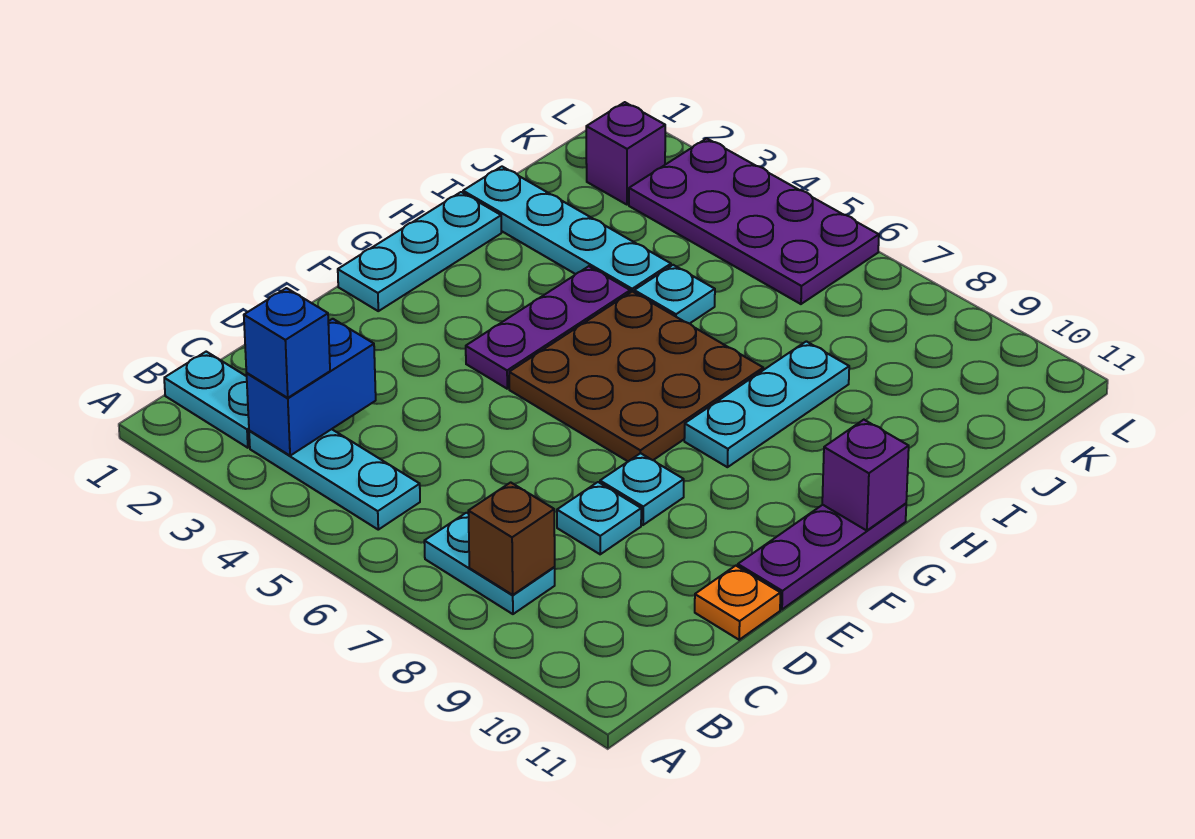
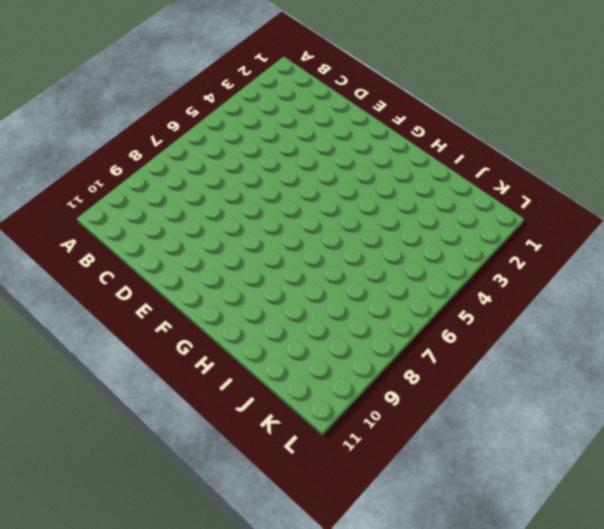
none -> cyan 1x2 plate [164,352,250,448]
none -> cyan 1x3 plate [249,429,420,530]
none -> cyan 1x2 plate [424,513,555,614]

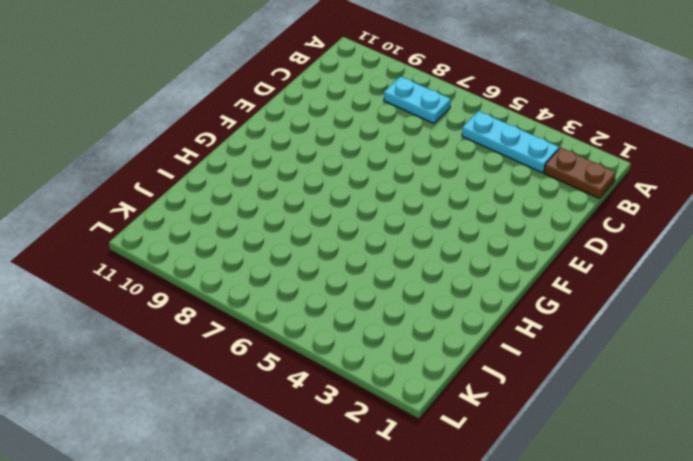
brown 1x2 plate [544,148,616,199] -> cyan 1x2 plate [164,352,250,448]
none -> cyan 1x1 plate [557,482,641,554]
none -> orange 1x1 plate [695,566,780,640]
none -> cyan 1x1 plate [600,453,684,525]

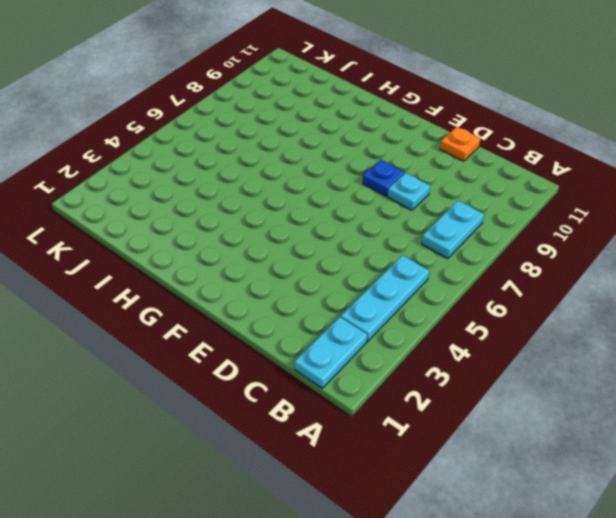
blue 1x1 plate [363,160,404,196] -> cyan 1x1 plate [600,453,684,525]
none -> purple 1x3 plate [738,504,906,609]
none -> cyan 1x3 plate [338,192,501,311]
none -> purple 1x3 plate [466,266,630,389]

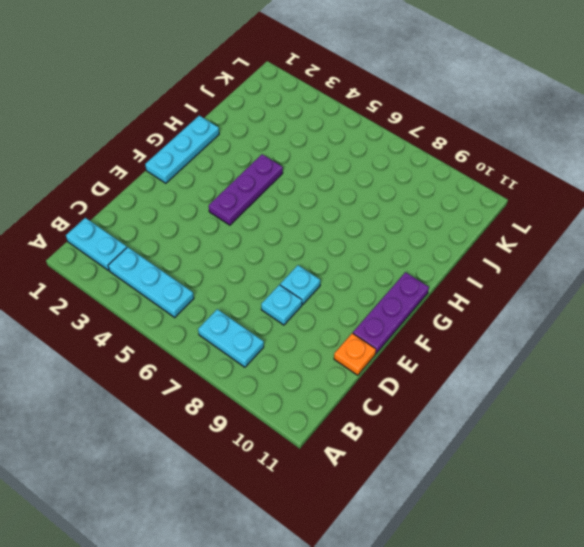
none -> brown 3x3 plate [509,291,763,461]
none -> cyan 1x3 plate [684,341,849,467]
none -> cyan 1x4 plate [463,167,671,292]

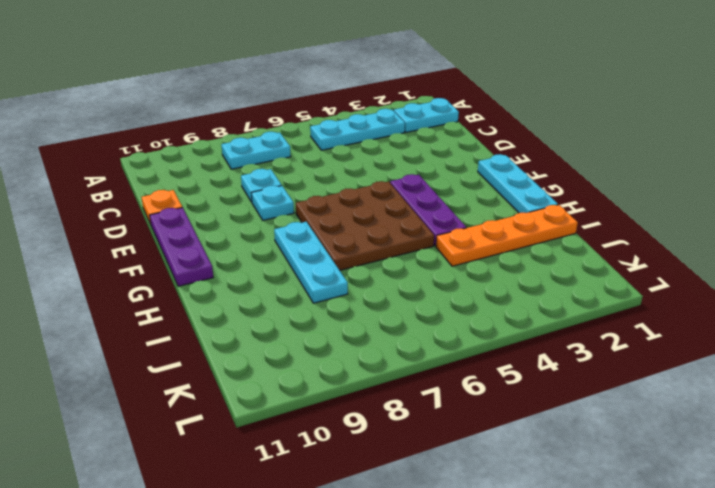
orange 1x4 plate [436,205,578,266] -> cyan 1x4 plate [463,167,671,292]
none -> cyan 1x1 plate [634,265,715,324]
none -> purple 1x1 brick [586,102,665,205]
none -> purple 2x4 plate [629,138,879,304]

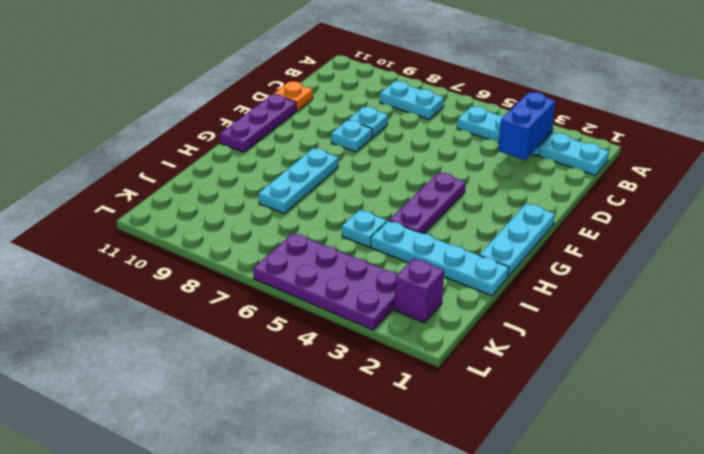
none -> brown 3x3 plate [509,291,763,461]
none -> brown 1x1 brick [468,482,555,595]
none -> purple 1x1 brick [822,420,909,531]

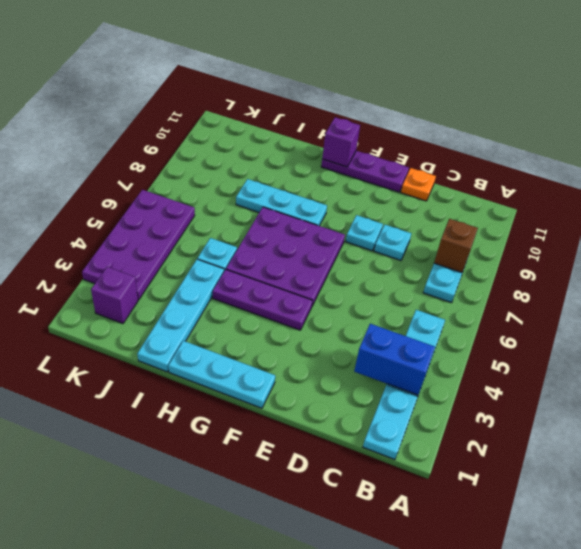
purple 3x3 plate [226,207,345,306] -> brown 3x3 plate [509,291,763,461]
none -> blue 1x1 brick [244,288,330,398]

